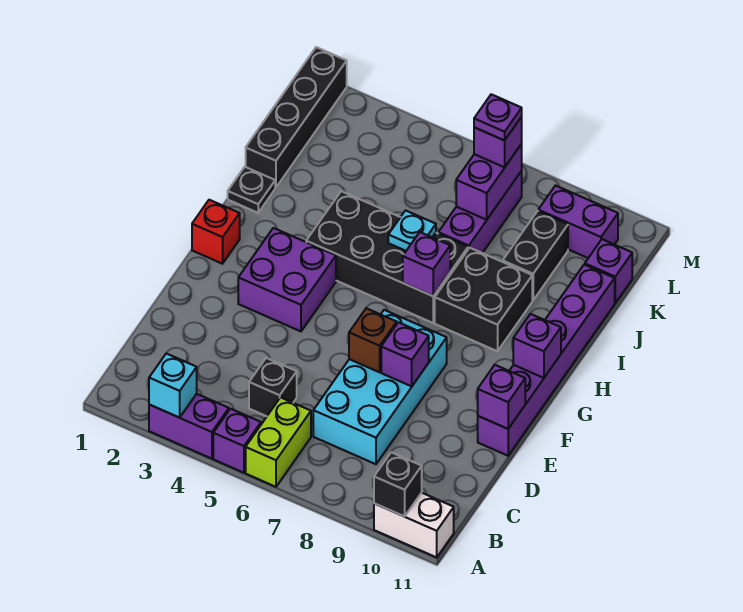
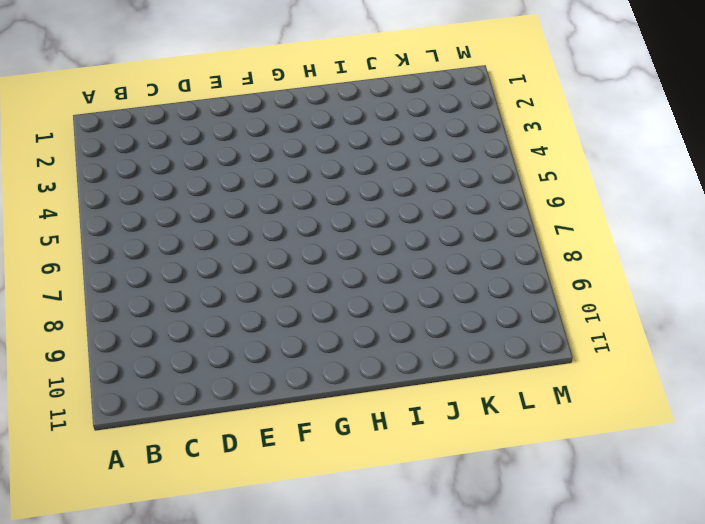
none -> purple 1x2 brick [149,394,229,459]
none -> purple 1x1 brick [213,409,261,473]
none -> lime 1x2 brick [246,397,311,487]

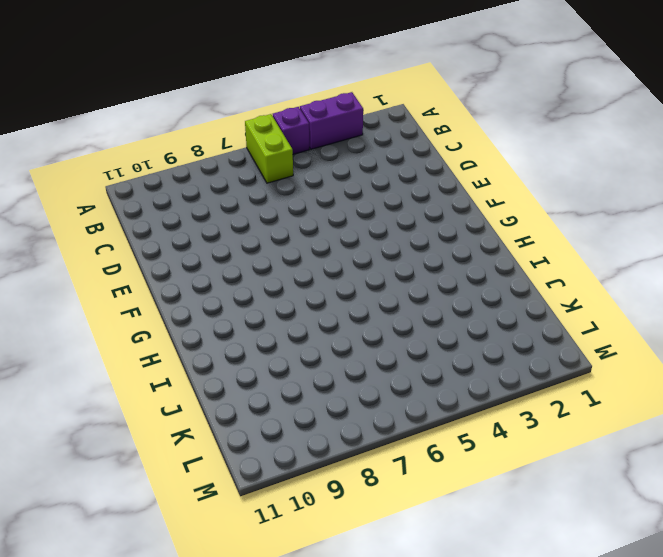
none -> white 1x2 brick [374,493,454,557]
none -> black 1x1 brick [249,358,297,416]
none -> cyan 2x4 brick [313,310,447,464]

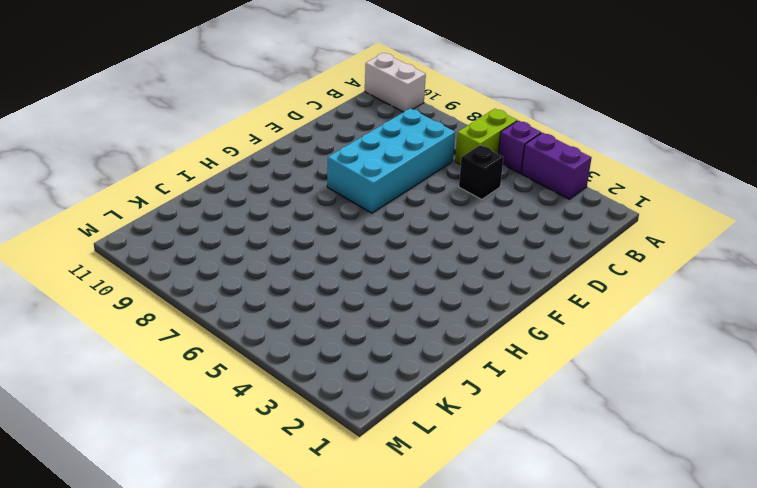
none -> purple 1x6 brick [478,265,615,456]
none -> purple 2x2 brick [238,228,336,331]
none -> red 1x1 brick [192,200,240,264]

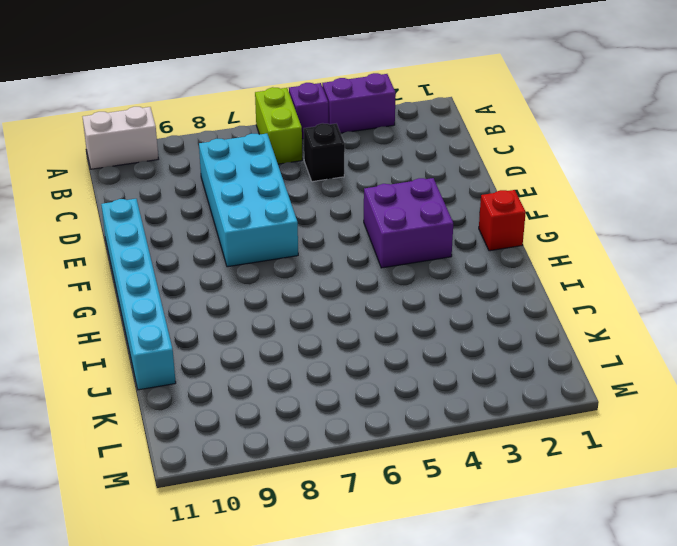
cyan 1x6 brick [101,199,176,390] -> purple 1x6 brick [478,265,615,456]
none -> black 2x4 brick [306,191,468,323]
none -> black 2x2 brick [435,248,532,351]
none -> black 1x1 plate [228,167,275,213]

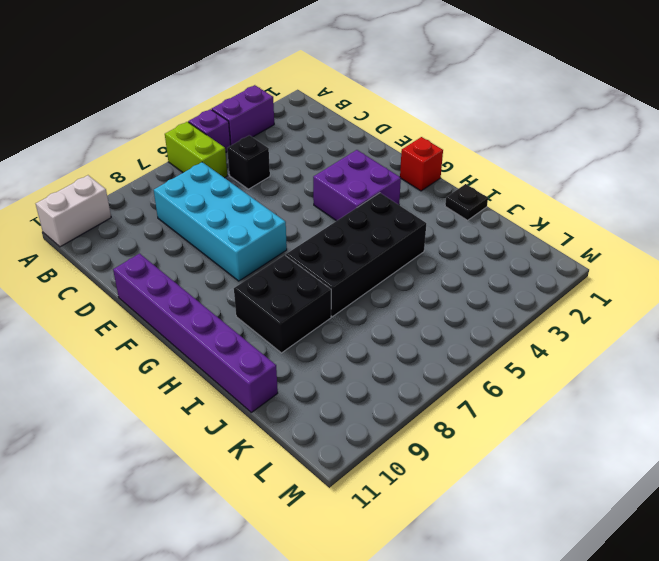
none -> black 1x4 brick [246,47,347,187]
none -> purple 1x3 brick [438,171,522,253]
none -> black 1x2 brick [503,211,568,300]

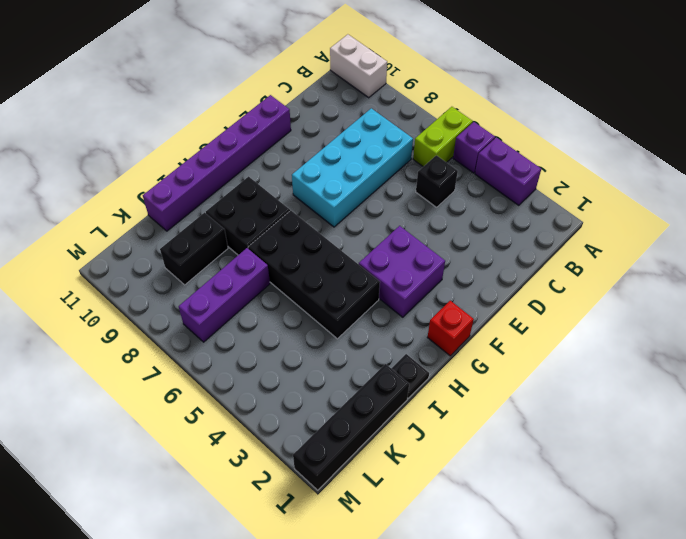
none -> purple 1x1 brick [585,239,632,303]
none -> purple 1x2 brick [538,186,618,258]
none -> cyan 1x1 brick [149,353,197,418]

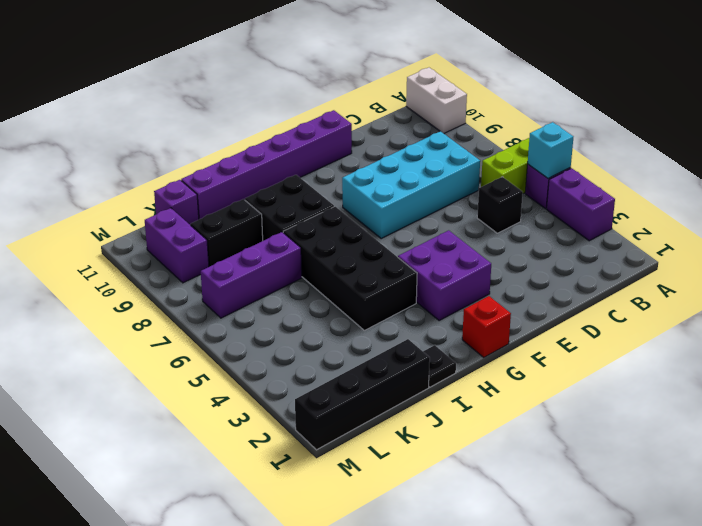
cyan 1x1 brick [528,122,573,178] -> cyan 1x1 brick moved to [149,353,197,418]
none -> black 1x1 brick [374,452,422,516]
none -> brown 1x1 brick [349,308,397,372]
none -> purple 1x1 brick [381,322,429,386]

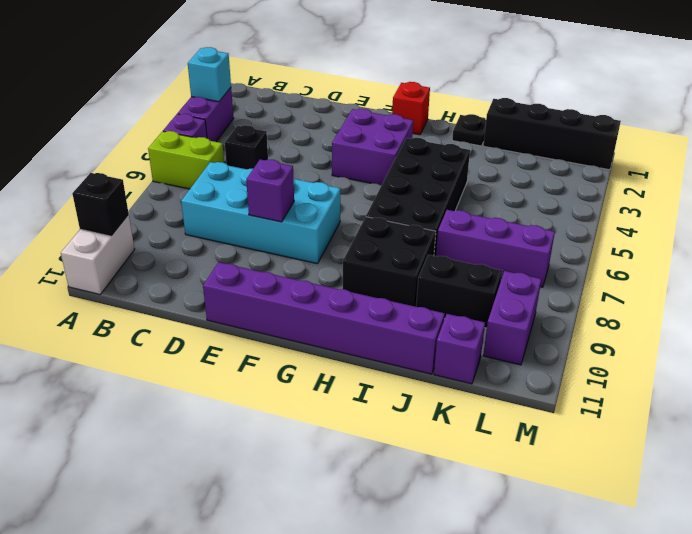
none -> brown 1x1 brick [349,308,397,372]
none -> purple 1x1 brick [478,365,525,429]
none -> purple 1x1 brick [513,314,561,378]

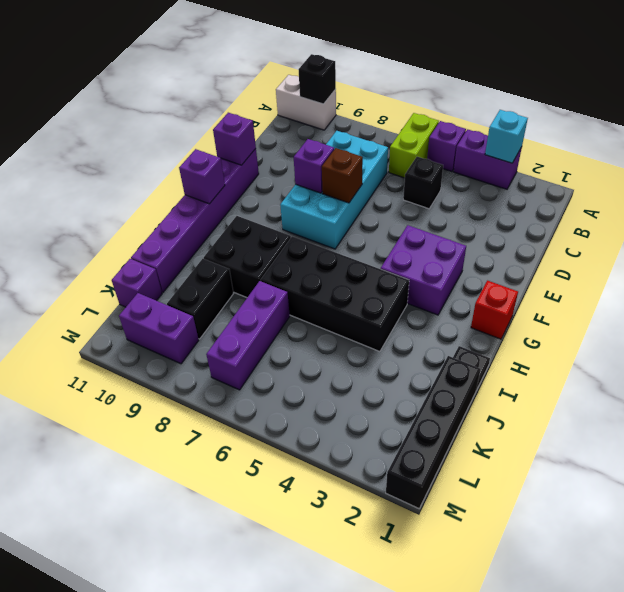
none -> purple 1x1 brick [403,232,450,296]
none -> cyan 1x1 plate [388,211,436,251]
none -> purple 1x2 brick [456,144,522,220]

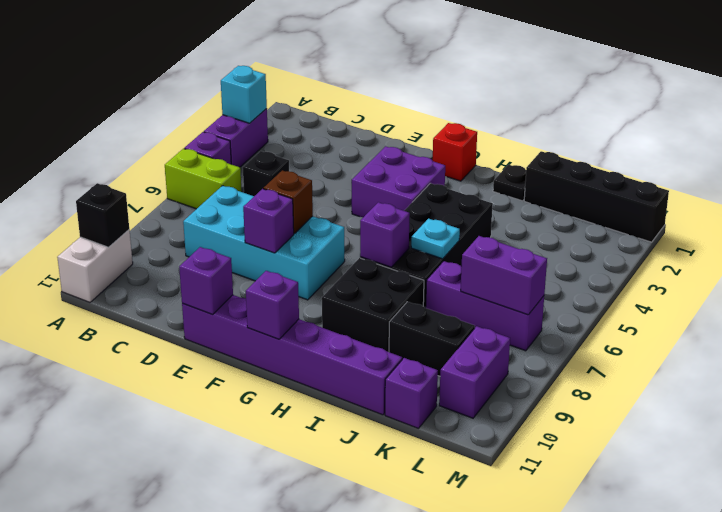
none -> purple 1x1 brick [474,117,522,167]
none -> purple 1x1 plate [474,94,522,140]

